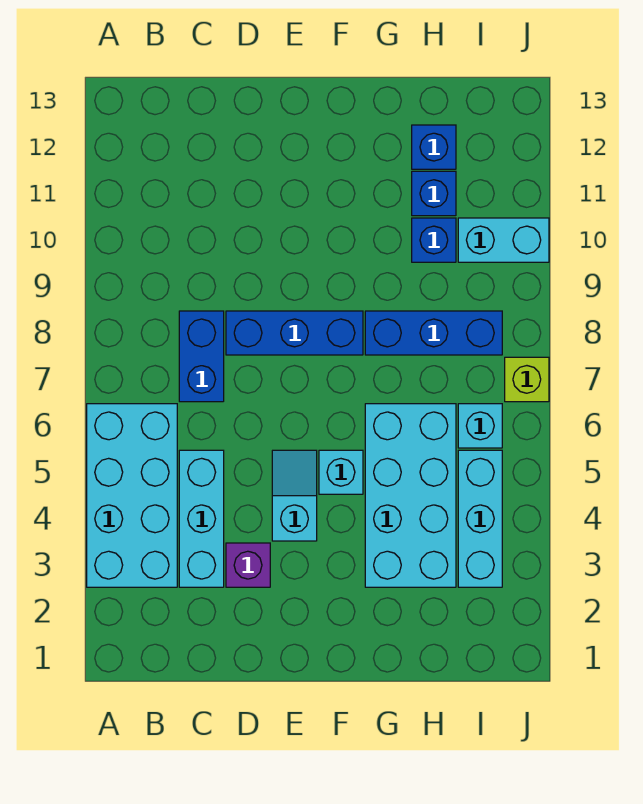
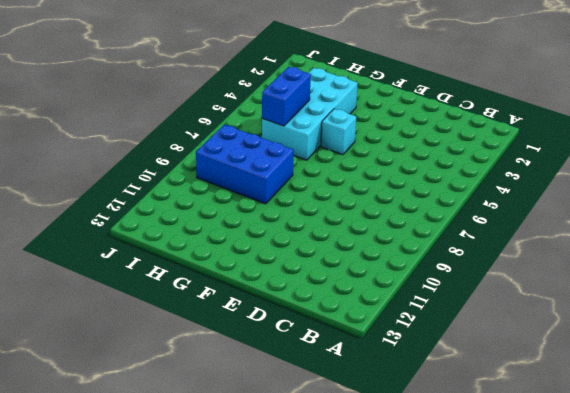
blue 2x3 brick [196,125,294,204] -> blue 1x3 brick [365,311,502,355]
blue 1x2 brick [262,67,311,126] -> blue 1x2 brick moved to [179,311,224,402]
none -> cyan 2x4 brick [87,404,177,587]
none -> cyan 1x3 brick [179,450,224,587]
none -> purple 1x1 brick [226,543,270,587]

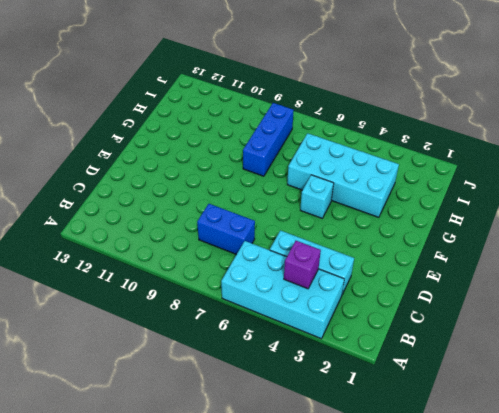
purple 1x1 brick [284,241,321,289] -> purple 1x1 brick moved to [226,543,270,587]
none -> blue 1x3 brick [226,311,363,355]
none -> cyan 1x2 slope [272,450,317,541]
none -> blue 1x1 brick [412,218,456,262]

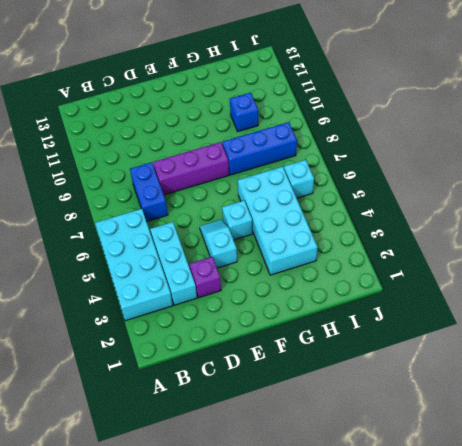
purple 1x3 brick [153,142,229,195] -> blue 1x3 brick [226,311,363,355]
none -> blue 1x1 brick [412,171,456,216]
none -> blue 1x1 brick [412,125,456,169]
none -> cyan 1x3 brick [458,450,502,587]

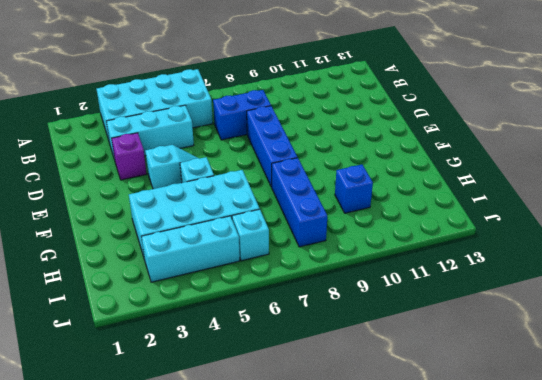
none -> blue 1x1 brick [412,171,456,216]
none -> blue 1x1 brick [412,125,456,169]
none -> cyan 1x2 brick [458,218,549,262]

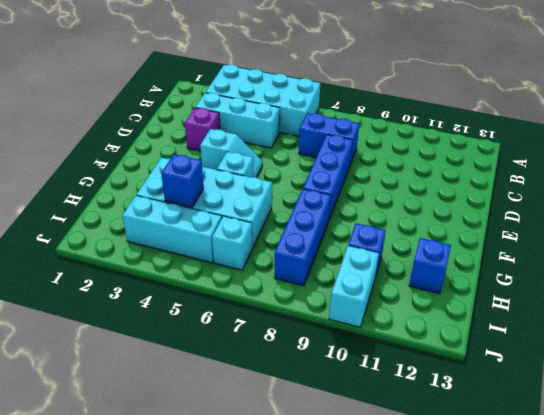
blue 1x1 brick [161,154,204,207] -> blue 1x1 brick moved to [412,171,456,216]
none -> lime 1x1 brick [505,357,549,402]

